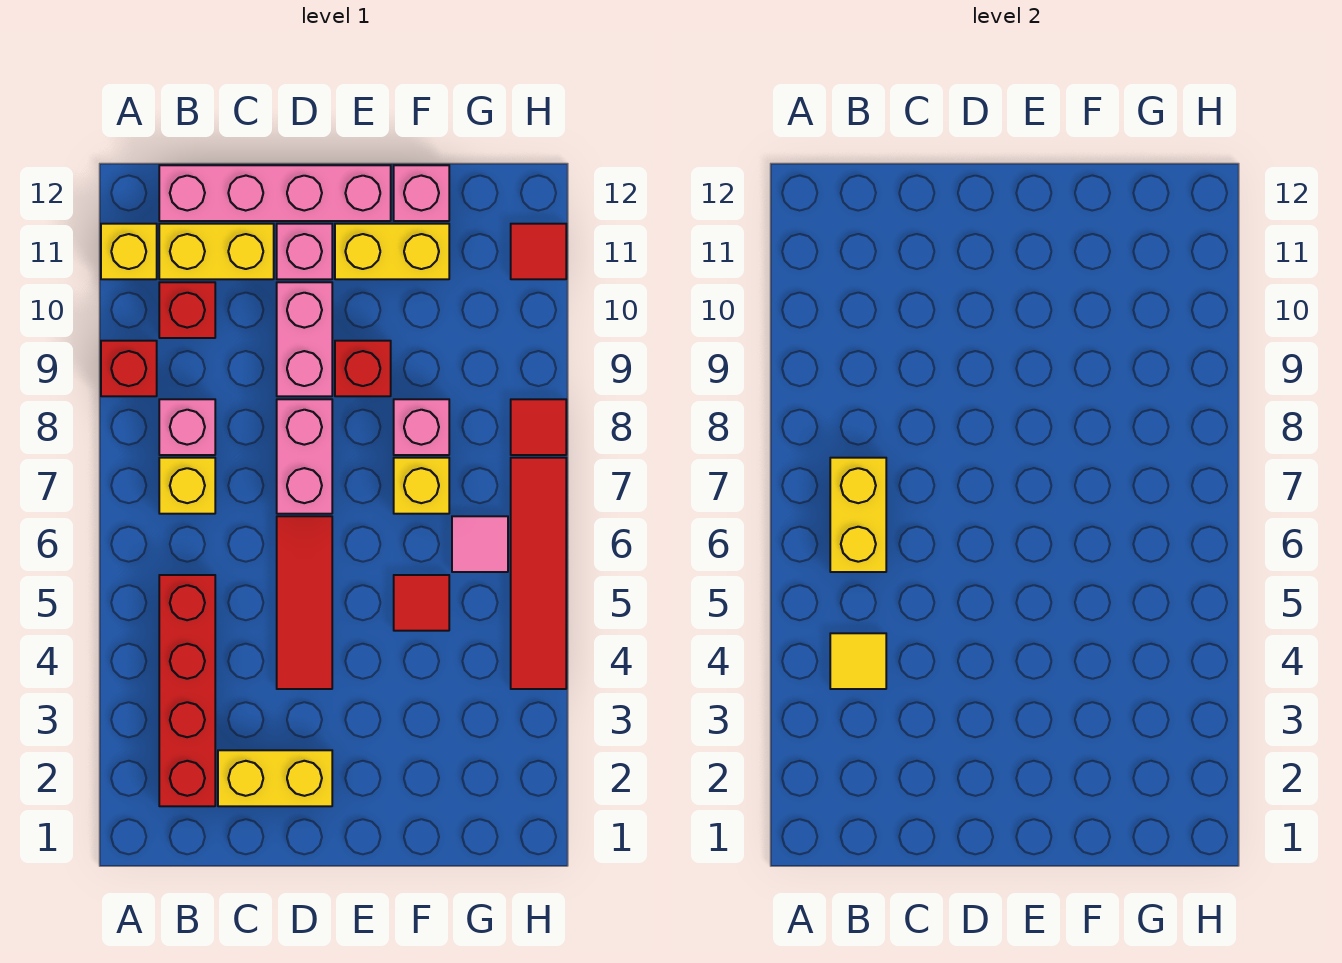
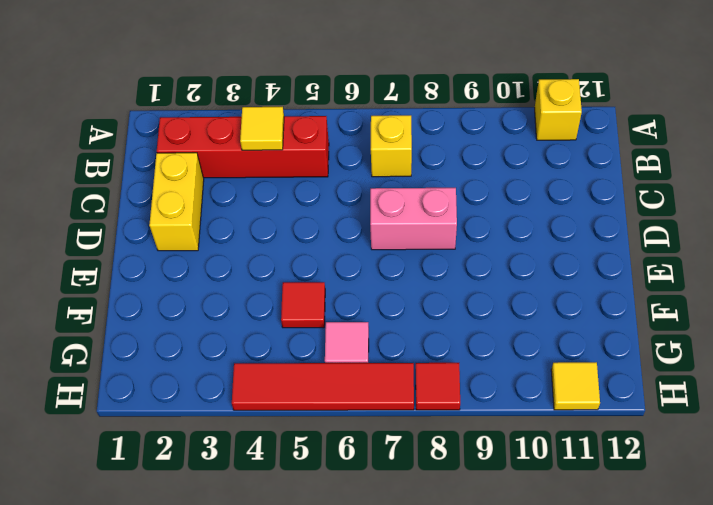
yellow 1x1 tile [551,362,600,410] -> red 1x1 tile [511,224,566,279]
none -> red 1x1 brick [101,341,157,396]
none -> pink 1x1 brick [159,399,215,455]
none -> red 1x1 brick [159,282,215,338]

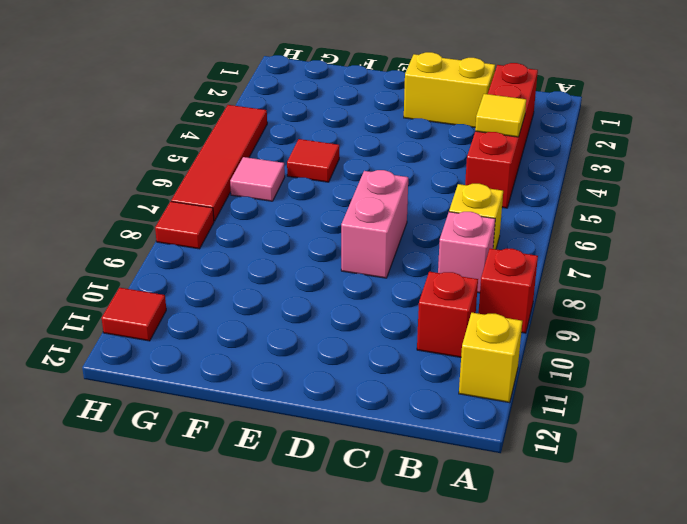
none -> yellow 1x2 brick [159,224,274,279]
none -> pink 1x4 brick [159,165,391,221]
none -> red 1x3 tile [277,516,332,689]

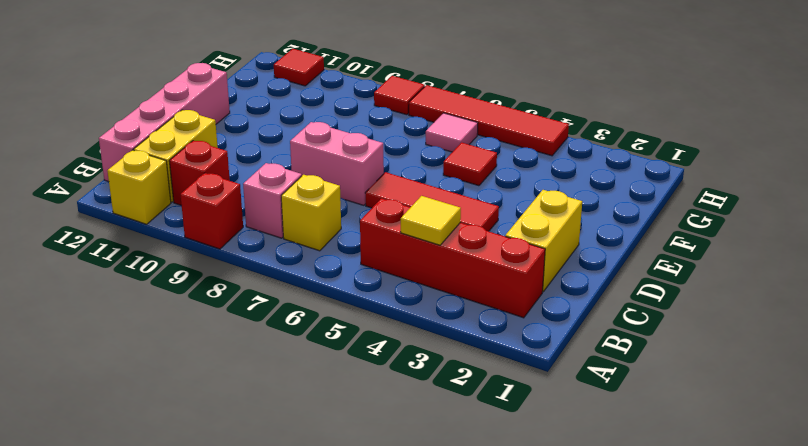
none -> pink 1x2 brick [277,282,332,396]
none -> pink 1x1 brick [277,224,332,279]
none -> red 1x1 brick [335,341,391,396]

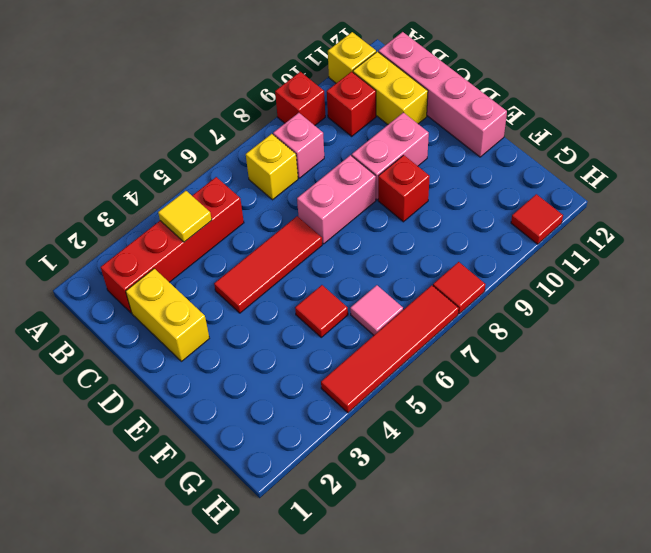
none -> pink 1x1 brick [277,224,332,279]
none -> yellow 1x2 brick [335,224,449,279]
none -> yellow 1x1 brick [394,458,449,514]

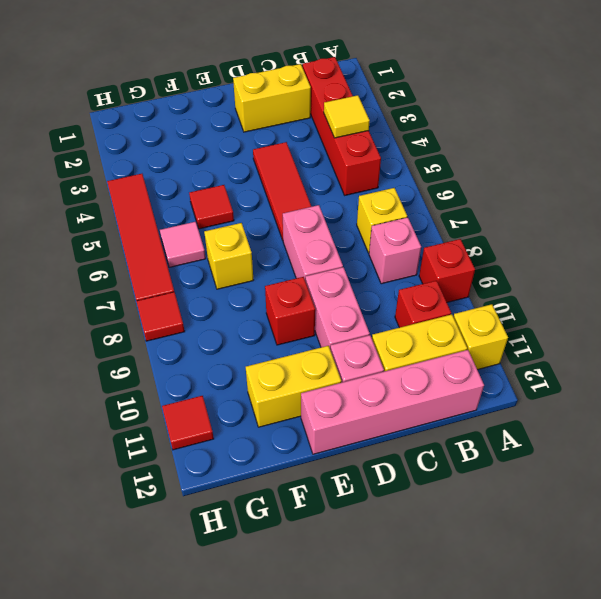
none -> pink 1x1 brick [394,399,449,455]
none -> pink 1x1 brick [394,165,449,221]
none -> yellow 1x2 brick [830,458,886,572]

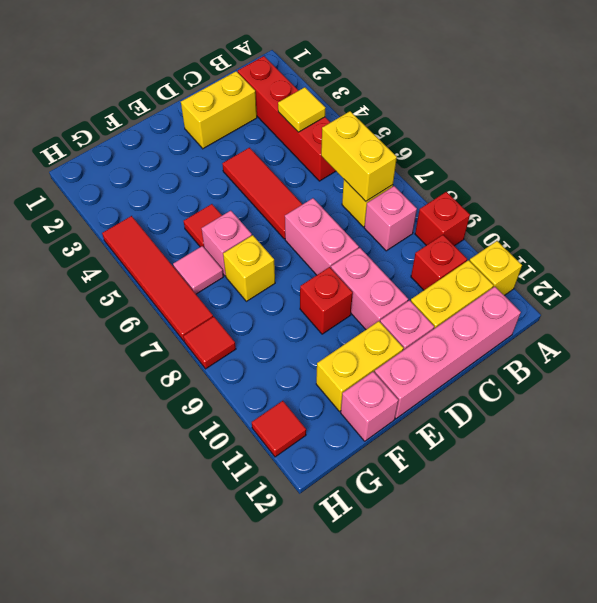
pink 1x1 brick [202,211,252,276] -> pink 1x1 brick moved to [394,399,449,455]

